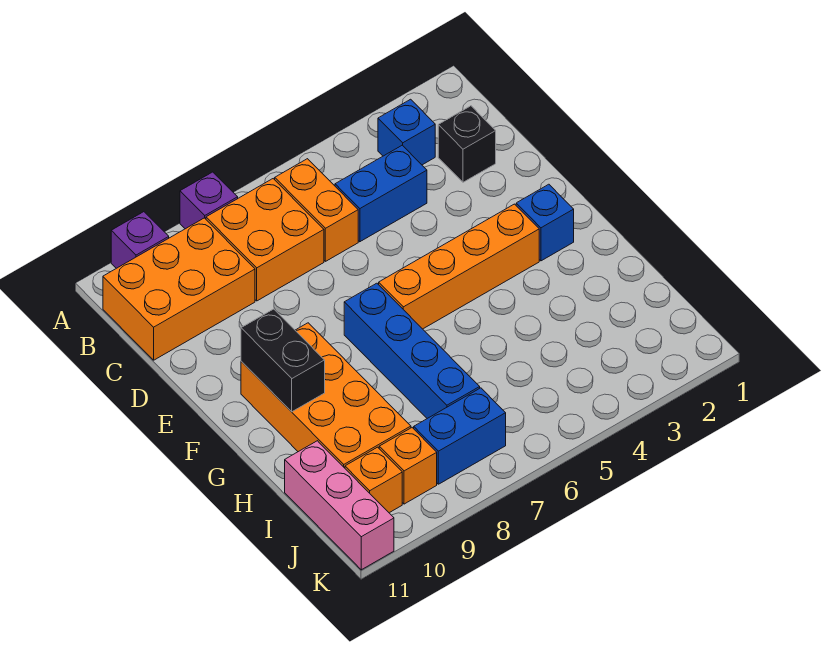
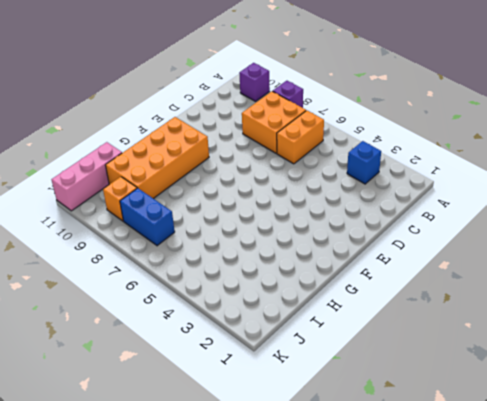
none -> orange 2x3 brick [103,218,255,360]
none -> black 1x1 brick [438,106,496,182]
none -> blue 1x2 brick [335,145,427,242]

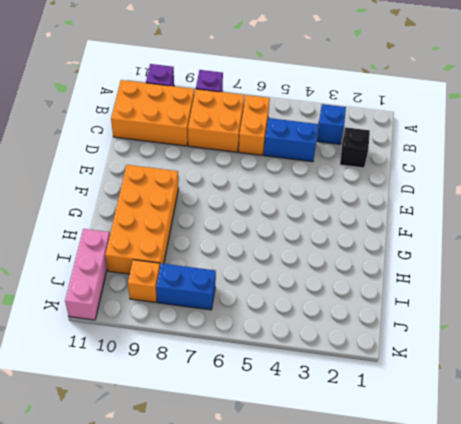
none -> blue 1x1 brick [516,184,574,261]
none -> orange 1x4 brick [379,204,539,329]
none -> blue 1x4 brick [344,283,480,418]

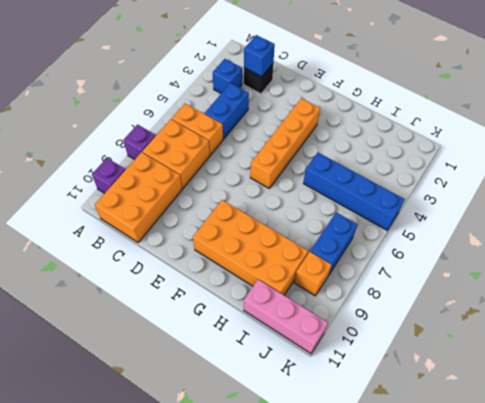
blue 1x1 brick [244,35,275,77] -> blue 1x1 brick moved to [516,184,574,261]
blue 1x4 brick [303,153,405,230] -> blue 1x4 brick moved to [344,283,480,418]
none -> orange 1x1 brick [345,447,402,513]
none -> black 1x2 brick [241,309,325,412]

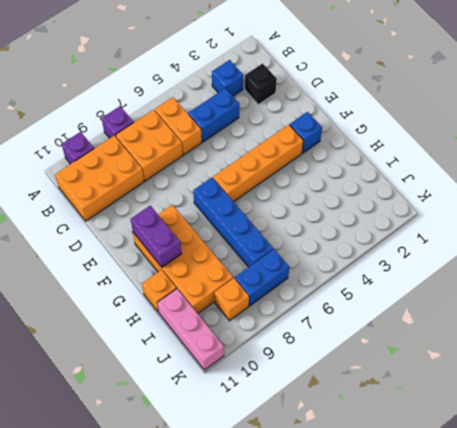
purple 1x2 brick [130,206,182,267] -> black 1x2 brick [241,309,325,412]
orange 1x1 brick [142,270,176,312] -> orange 1x1 brick moved to [345,447,402,513]

